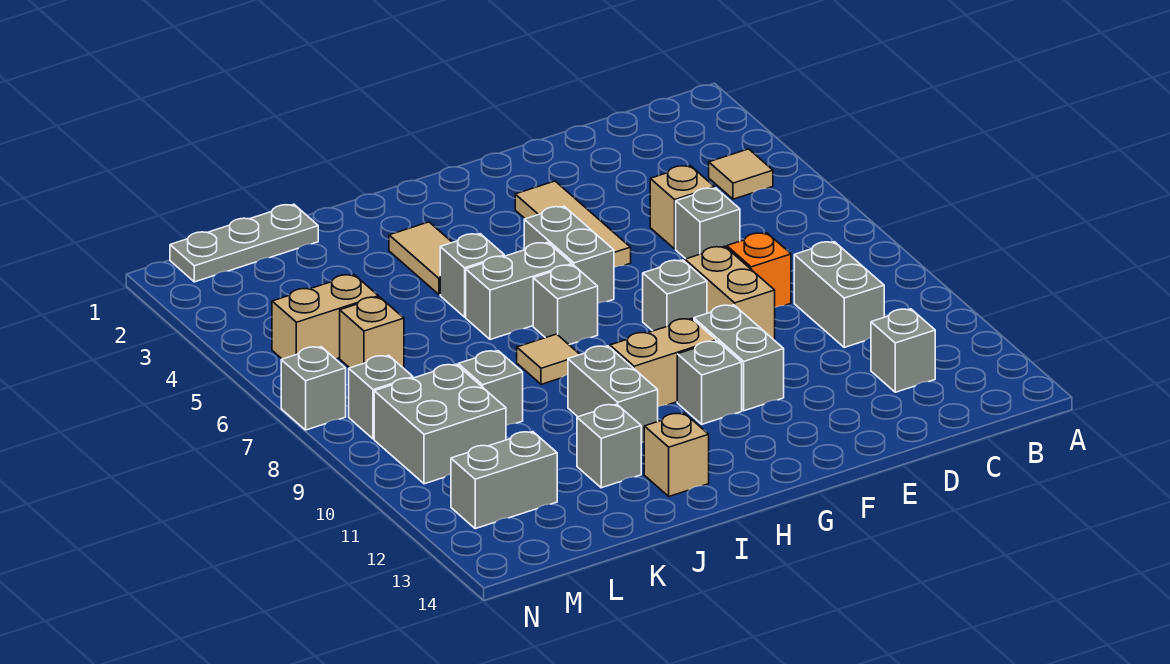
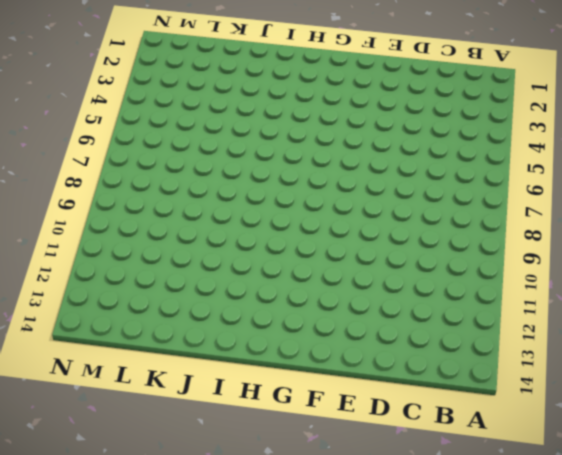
none -> tan 1x1 tile [709,149,773,199]
none -> grey 1x2 brick [794,242,884,347]
none -> grey 1x1 brick [871,309,935,392]

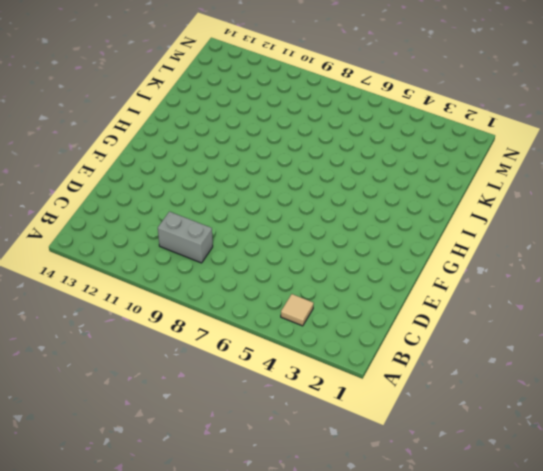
none -> grey 1x1 brick [871,309,935,392]
none -> tan 1x1 brick [650,166,715,249]
none -> grey 1x1 brick [676,188,740,259]

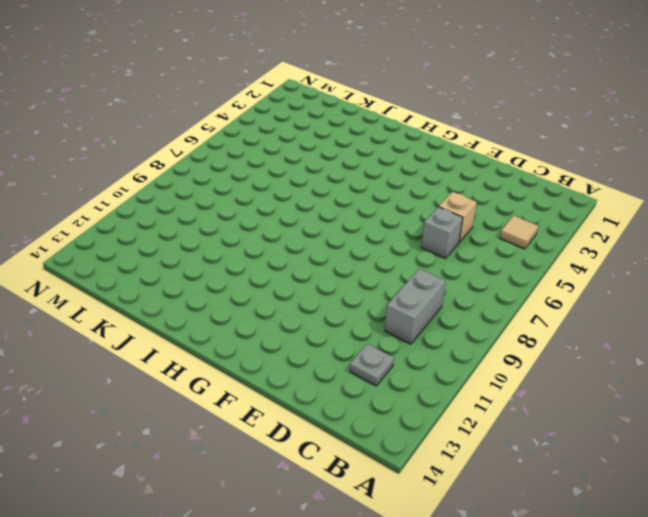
grey 1x1 plate [350,344,394,386] -> grey 1x1 brick [871,309,935,392]
none -> orange 1x1 brick [727,233,791,307]
none -> tan 1x2 brick [685,246,775,340]
none -> tan 1x3 tile [515,181,631,267]

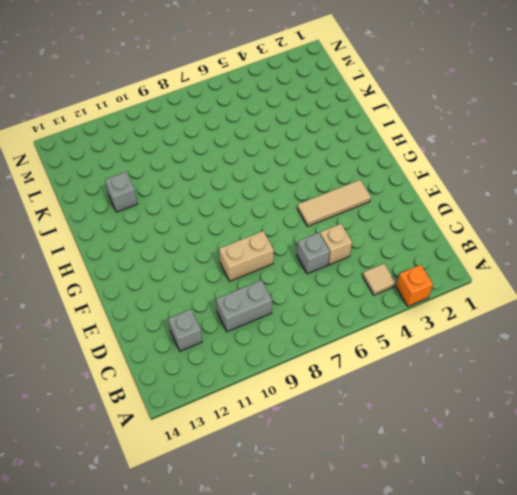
orange 1x1 brick [396,265,433,306] -> orange 1x1 brick moved to [727,233,791,307]
none -> grey 1x1 brick [643,260,707,331]
none -> grey 1x2 brick [694,305,784,411]
none -> grey 1x2 brick [524,206,614,303]

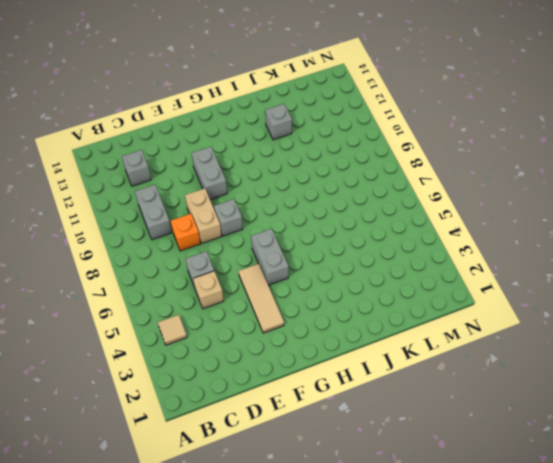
none -> tan 1x2 brick [610,319,716,407]
none -> grey 1x1 brick [677,341,742,424]
none -> grey 1x2 brick [466,242,572,340]

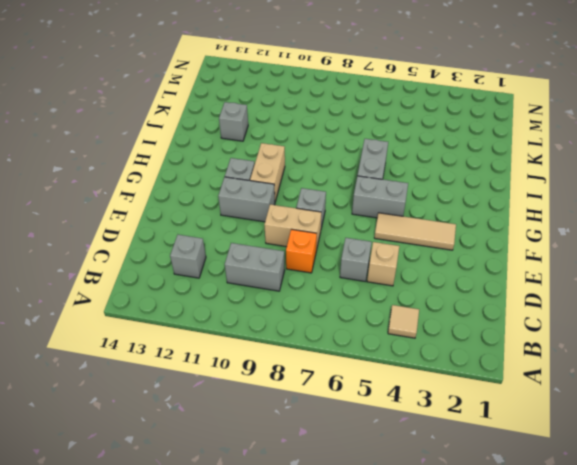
none -> grey 1x1 brick [533,265,598,345]
none -> tan 1x2 tile [389,222,452,295]
none -> grey 1x1 brick [440,234,504,317]

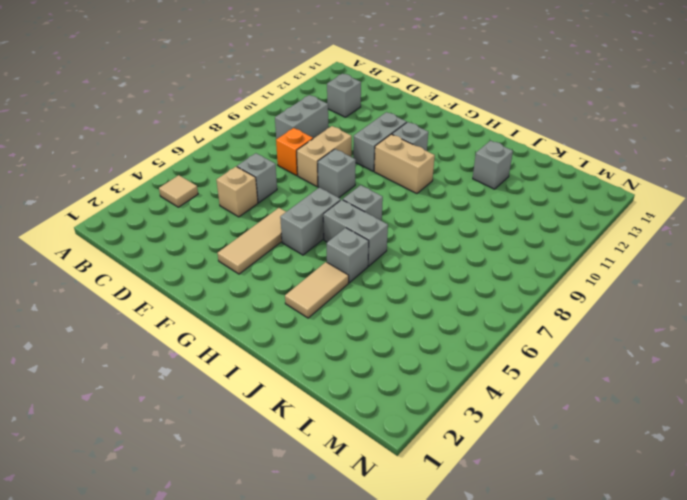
none -> tan 1x1 tile [517,334,580,384]
none -> grey 1x2 brick [568,346,658,443]
none -> tan 1x1 brick [644,413,709,496]

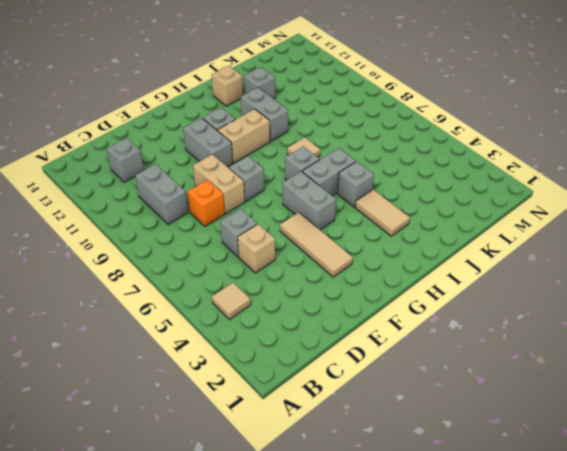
none -> grey 1x3 plate [170,204,318,282]
none -> grey 1x1 brick [458,351,523,425]
none -> tan 1x2 brick [272,275,378,359]

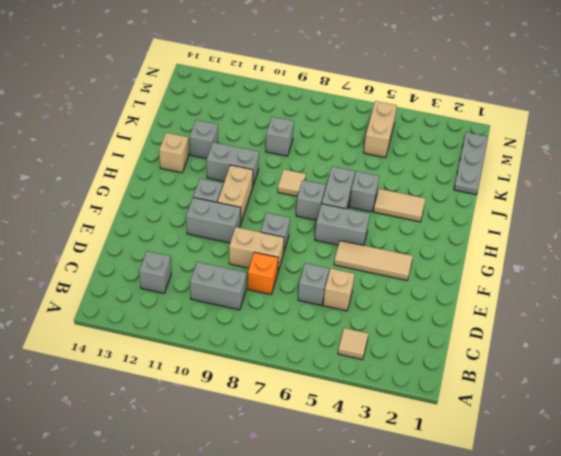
none -> tan 1x1 brick [340,297,404,368]
none -> grey 2x2 brick [374,364,506,484]
none -> grey 1x2 brick [451,432,557,529]

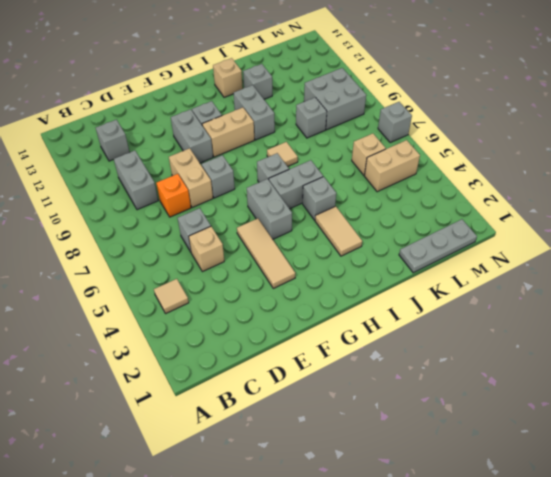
none -> grey 1x2 brick [451,432,557,529]
none -> grey 1x1 brick [349,355,413,439]

